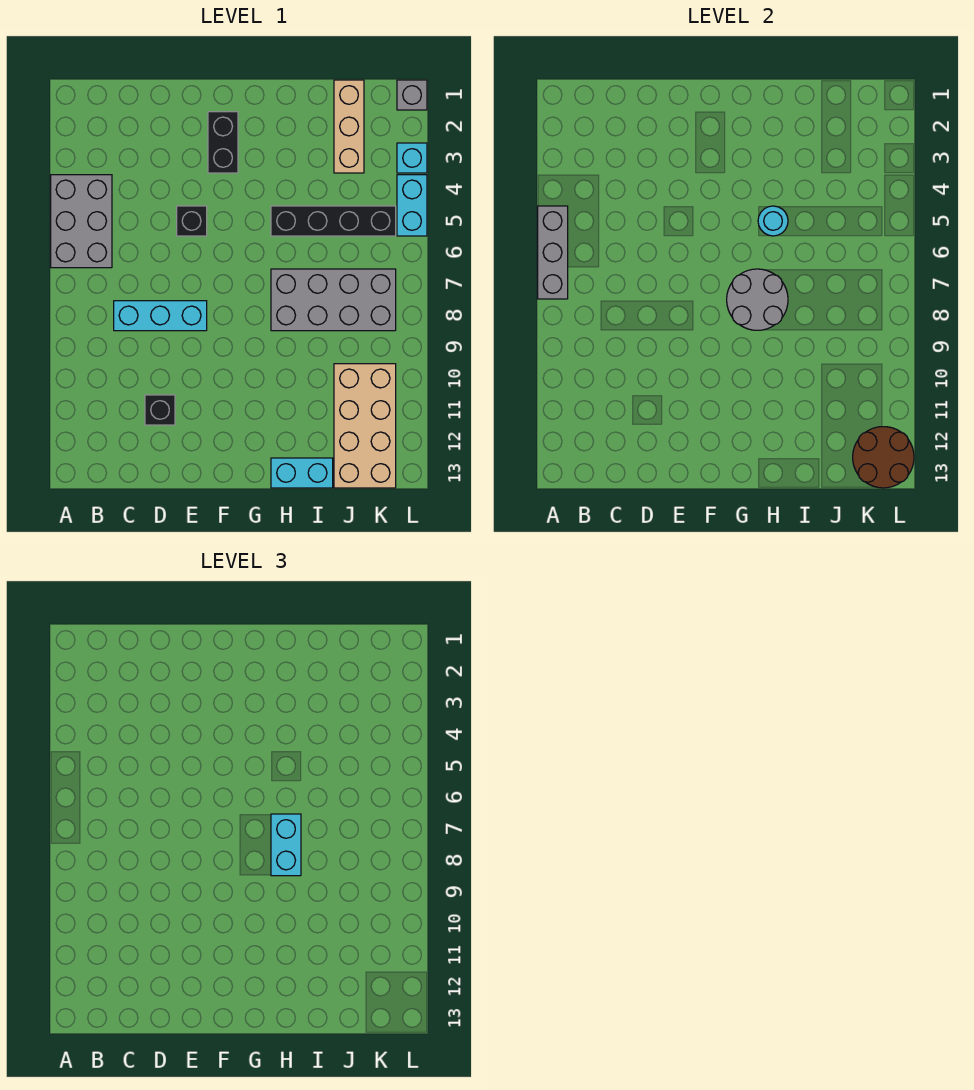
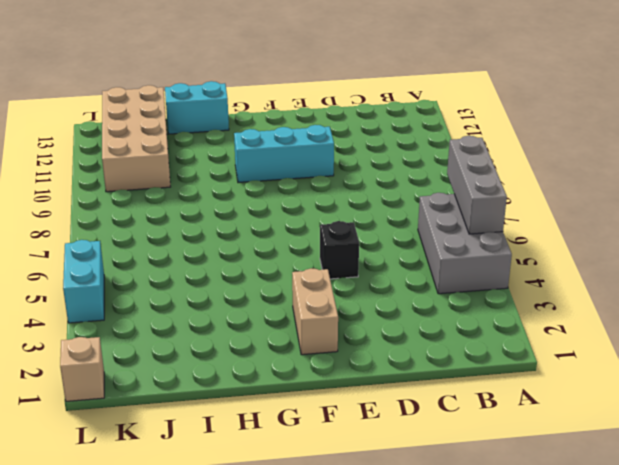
cyan 1x3 brick [234,125,334,182] -> cyan 1x3 brick moved to [114,301,207,331]
tan 1x2 brick [292,268,338,355] -> black 1x2 brick [208,112,238,173]
tan 1x1 brick [60,337,104,401] -> grey 1x1 brick [397,80,427,110]
none -> black 1x1 brick [145,395,175,425]
none -> black 1x4 brick [271,206,396,236]
none -> grey 2x4 brick [271,269,396,331]

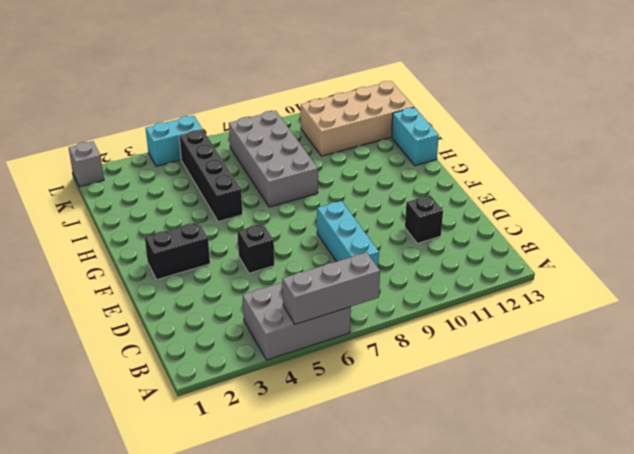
none -> tan 1x3 brick [334,80,364,173]
none -> cyan 1x1 brick [397,143,427,173]
none -> grey 2x2 round brick [727,269,788,330]

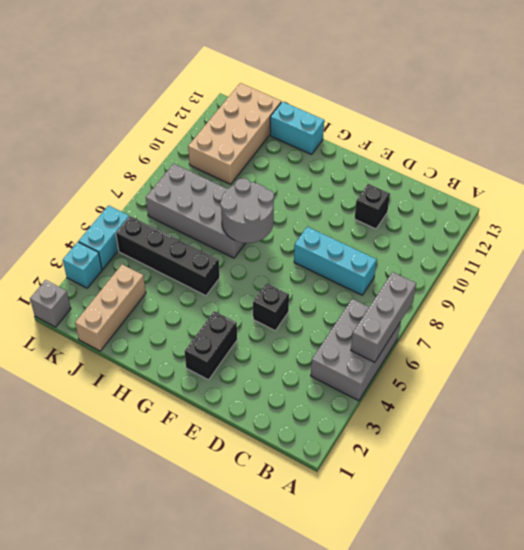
none -> cyan 1x1 round brick [758,206,788,236]
none -> brown 2x2 round brick [853,427,914,488]
none -> cyan 1x2 brick [271,814,301,876]

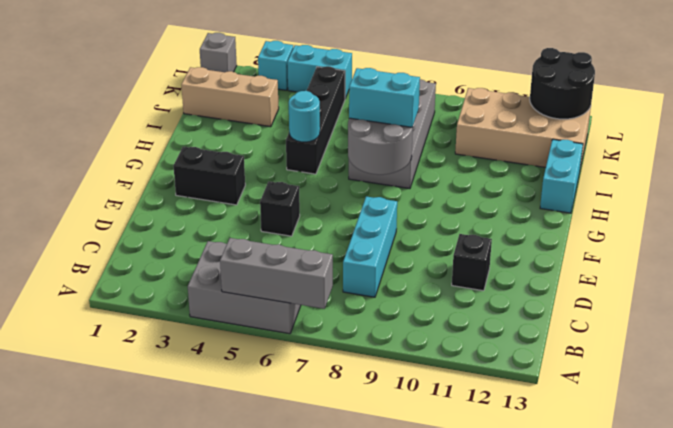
black 2x2 round brick [530,48,595,119] -> brown 2x2 round brick [853,427,914,488]

